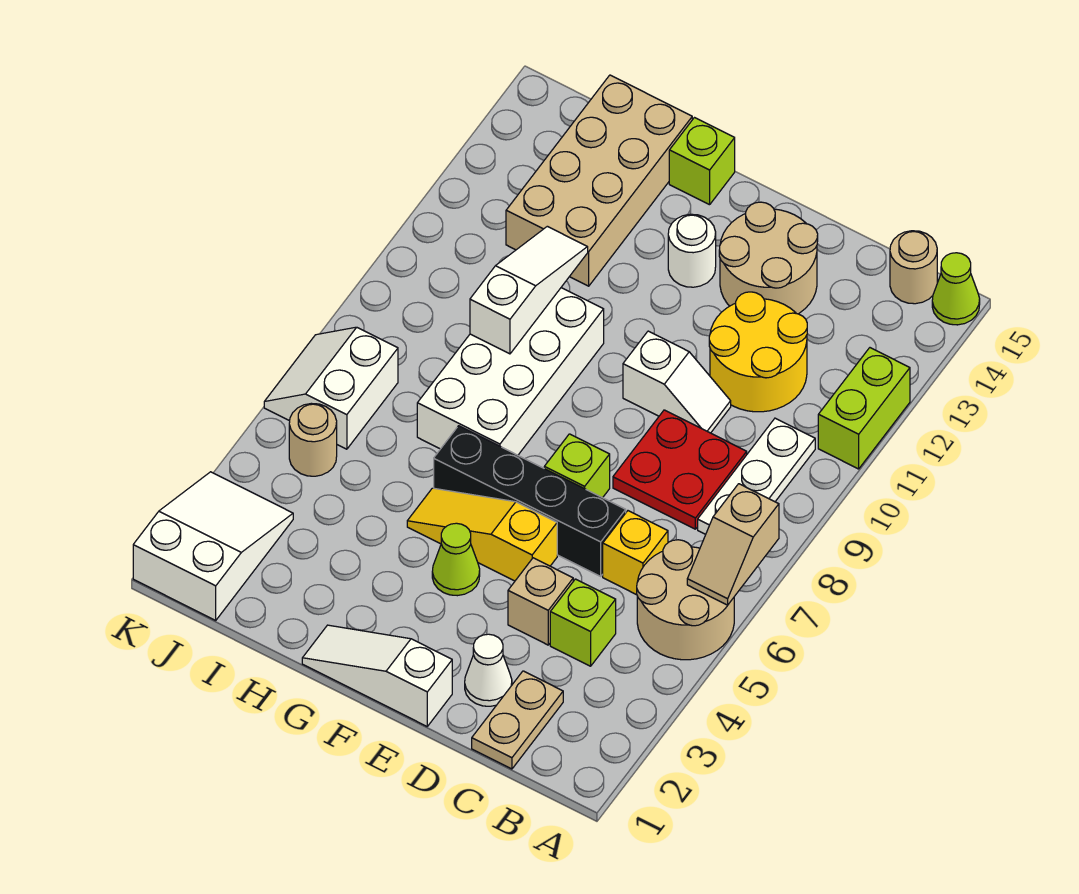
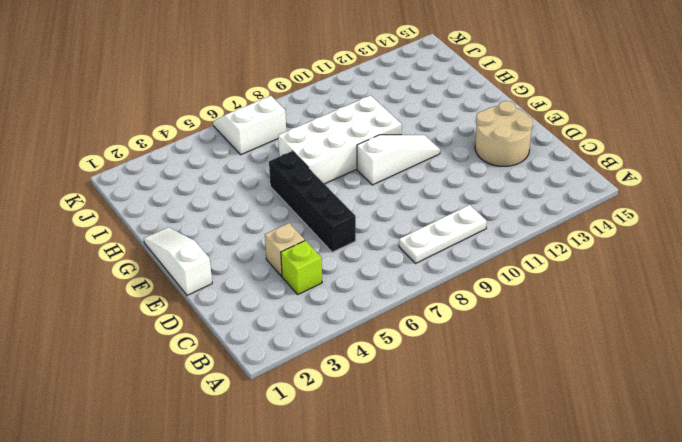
white 1x3 slope [357,135,440,185] -> white 1x3 slope moved to [470,226,588,354]
none -> tan 2x2 round brick [637,540,734,660]
none -> lime 1x2 brick [818,348,910,469]
none -> lime 1x1 cone [932,253,980,325]

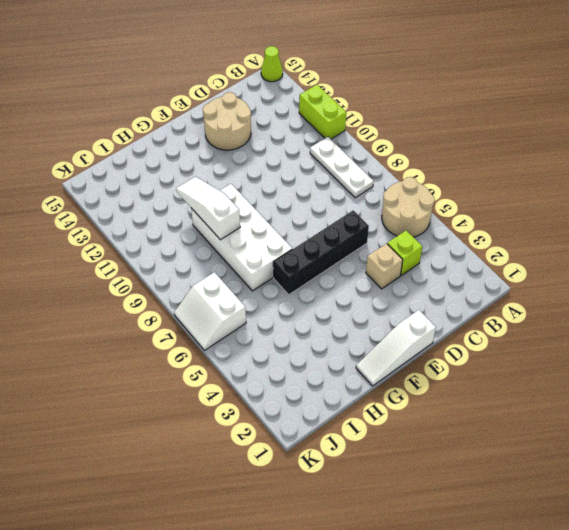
none -> tan 1x1 round brick [890,231,937,304]
none -> tan 1x2 plate [472,671,563,769]
none -> yellow 1x1 brick [603,511,668,595]

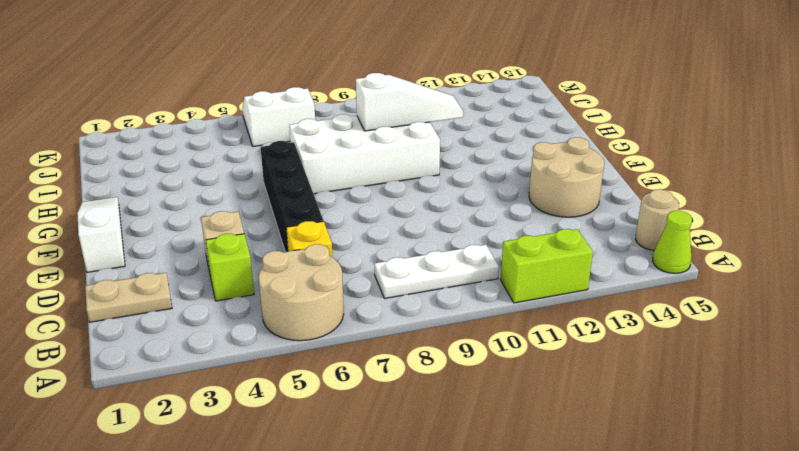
none -> red 2x2 plate [613,410,747,529]
none -> yellow 2x2 round brick [709,292,807,412]
none -> white 1x1 cone [465,634,512,706]

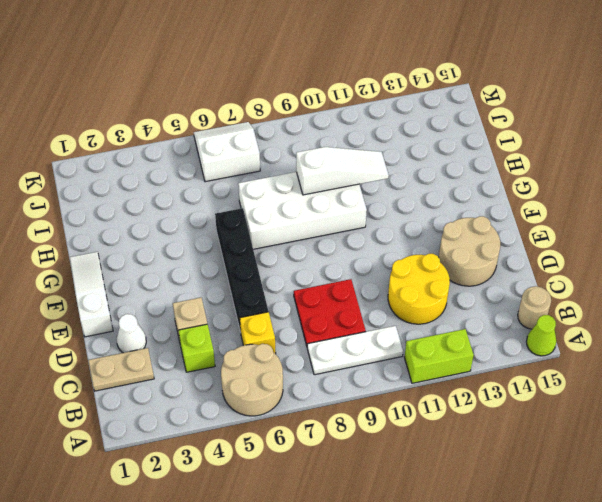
none -> white 1x2 slope [623,331,731,433]
none -> yellow 1x3 slope [407,488,557,581]
none -> lime 1x1 brick [544,434,610,498]

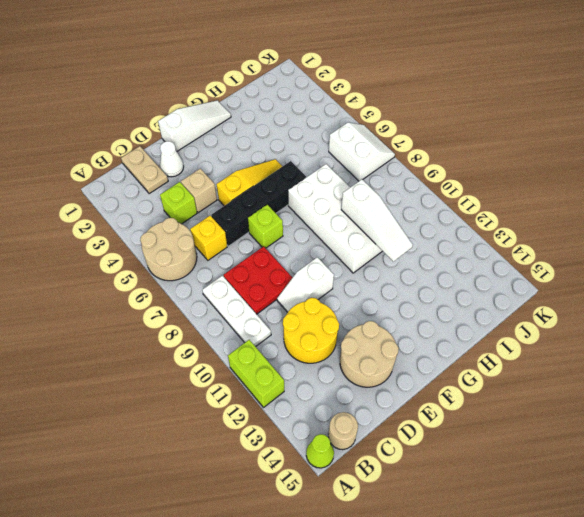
none -> lime 1x1 cone [432,523,480,596]
none -> white 1x1 round brick [668,214,716,287]
none -> lime 1x1 brick [669,118,735,205]

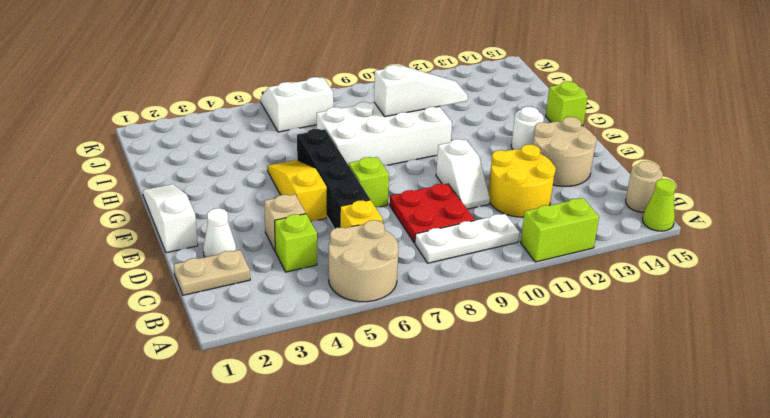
none -> lime 1x1 cone [432,523,480,596]
none -> tan 2x4 brick [506,75,692,286]
none -> white 2x3 slope [133,472,293,620]

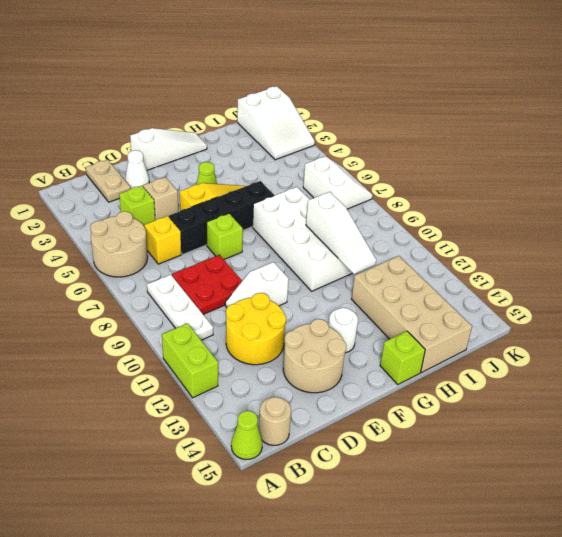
none -> tan 1x1 round brick [289,403,337,476]
none -> tan 1x2 slope [687,484,779,605]

